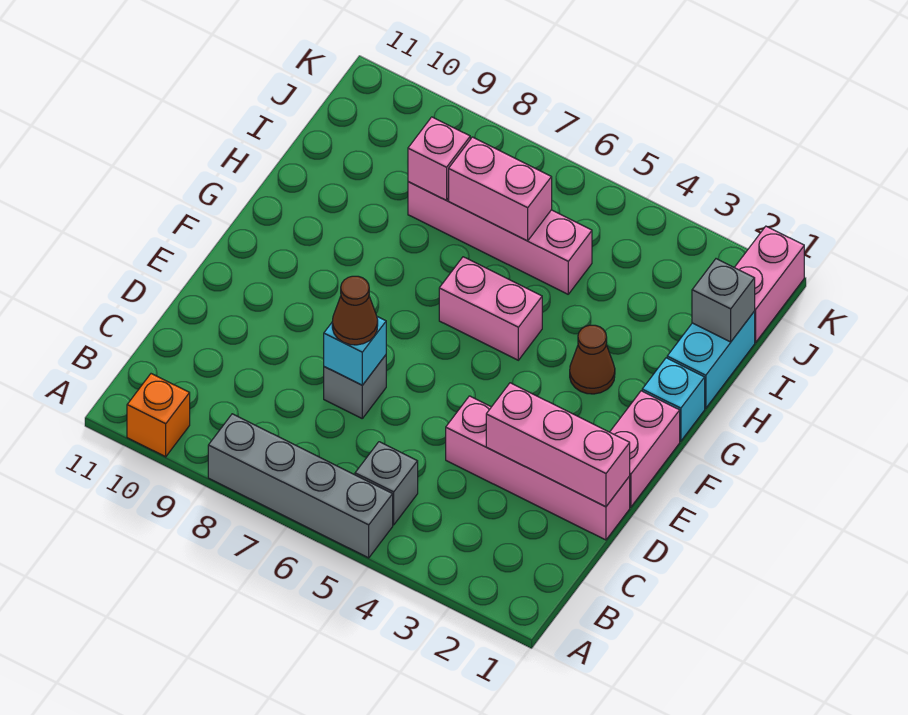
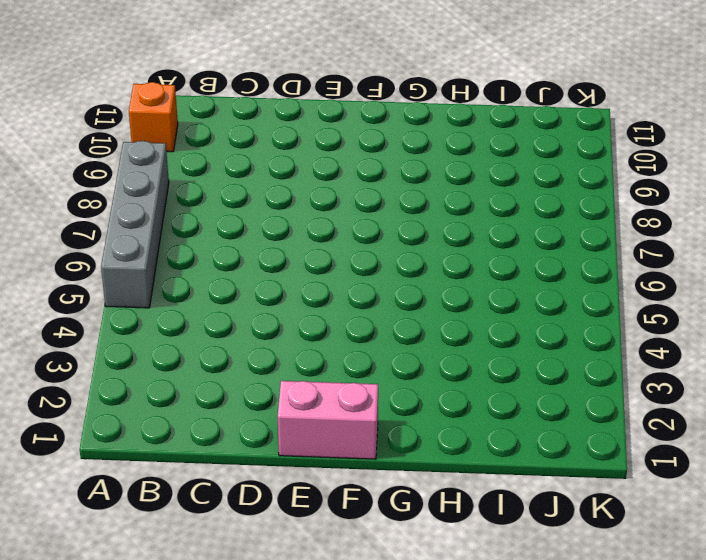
none -> grey 1x1 brick [355,442,418,525]
none -> pink 1x4 brick [446,396,630,540]
none -> grey 1x1 brick [324,355,386,418]

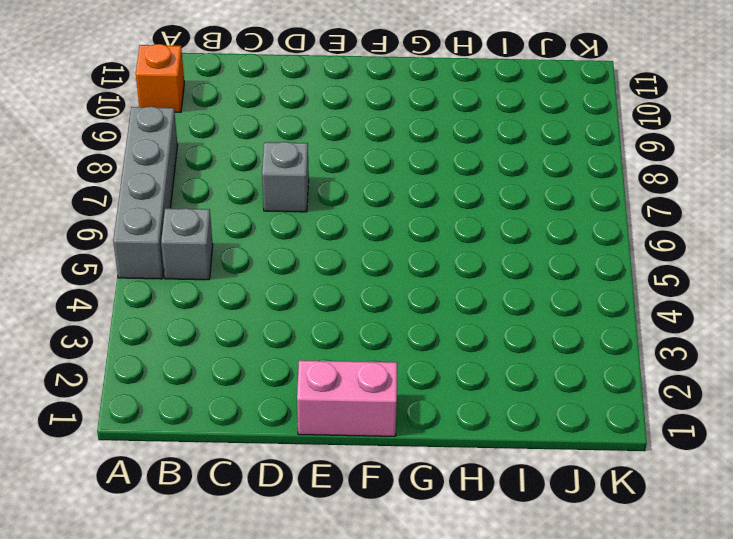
none -> pink 1x4 brick [446,396,630,540]
none -> cyan 1x1 brick [642,358,705,441]
none -> brown 1x1 cone [570,325,615,394]

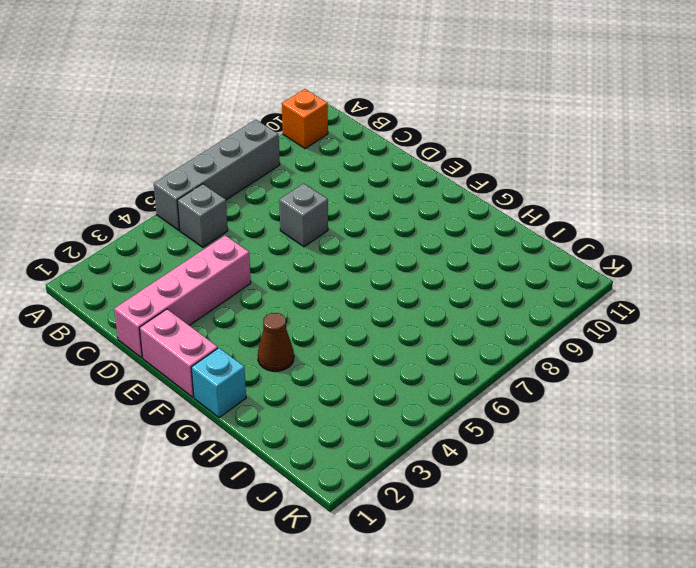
none -> pink 1x2 brick [439,257,542,360]
none -> cyan 1x2 brick [667,311,755,408]
none -> pink 1x4 brick [408,182,592,294]

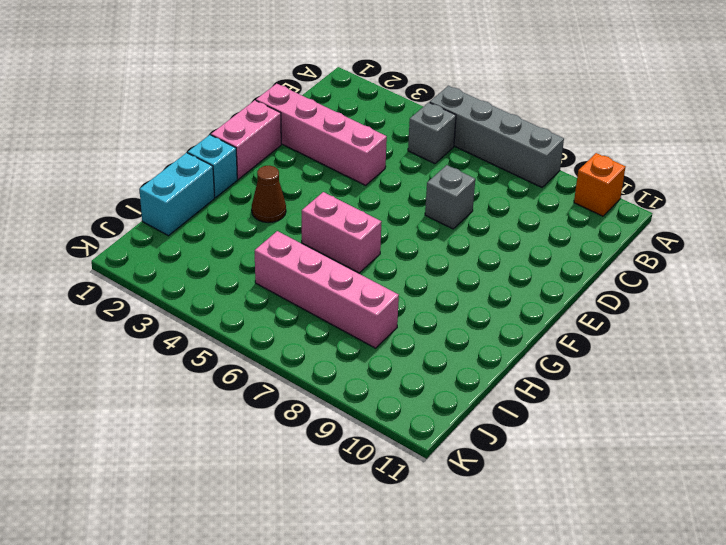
none -> pink 1x2 brick [734,226,804,342]
none -> pink 1x3 brick [486,383,630,507]
none -> cyan 1x1 brick [324,317,386,385]

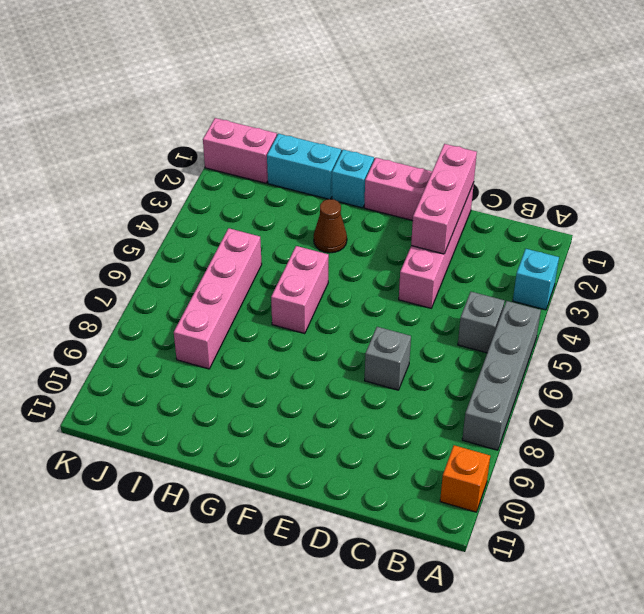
cyan 1x1 brick [513,249,559,310] -> cyan 1x1 brick moved to [324,317,386,385]
none -> grey 1x1 brick [692,259,755,342]
none -> pink 1x2 brick [449,137,552,241]
none -> pink 1x1 brick [408,117,470,200]

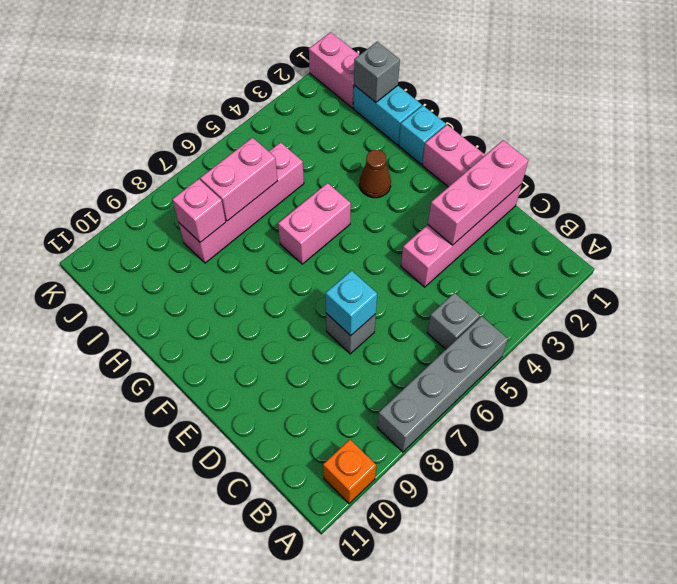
none -> brown 1x1 cone [332,276,378,345]

